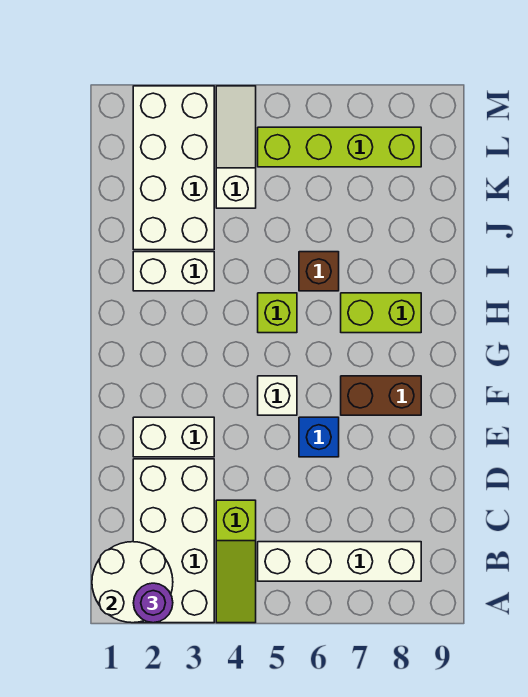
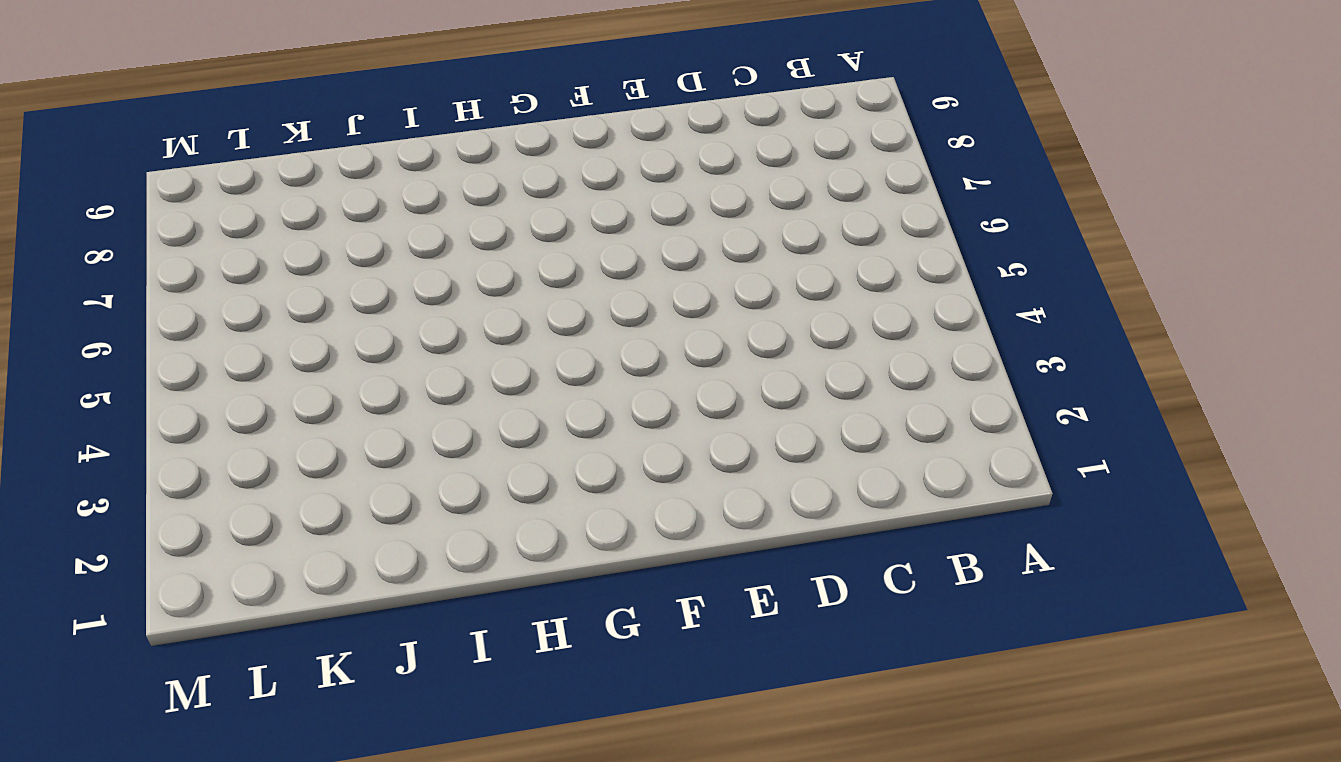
none -> white 2x4 brick [133,459,214,623]
none -> lime 1x3 slope [216,500,256,623]
none -> white 1x4 brick [258,542,421,581]

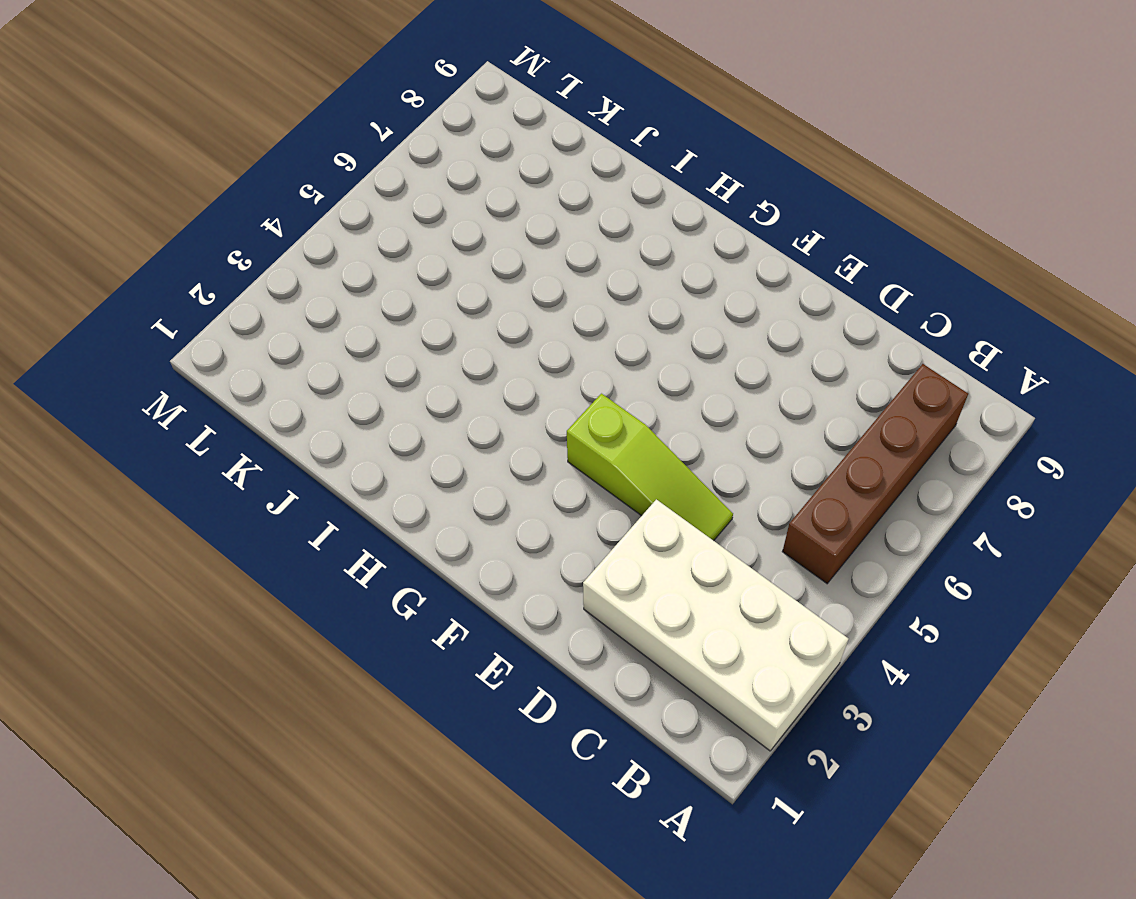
brown 1x4 brick [782,364,968,584] -> white 1x4 brick [258,542,421,581]
lime 1x3 slope [567,394,733,541] -> lime 1x3 slope moved to [216,500,256,623]
none -> white 1x2 brick [133,417,214,457]
none -> blue 1x1 brick [299,417,339,457]
none -> white 1x1 brick [258,376,297,415]

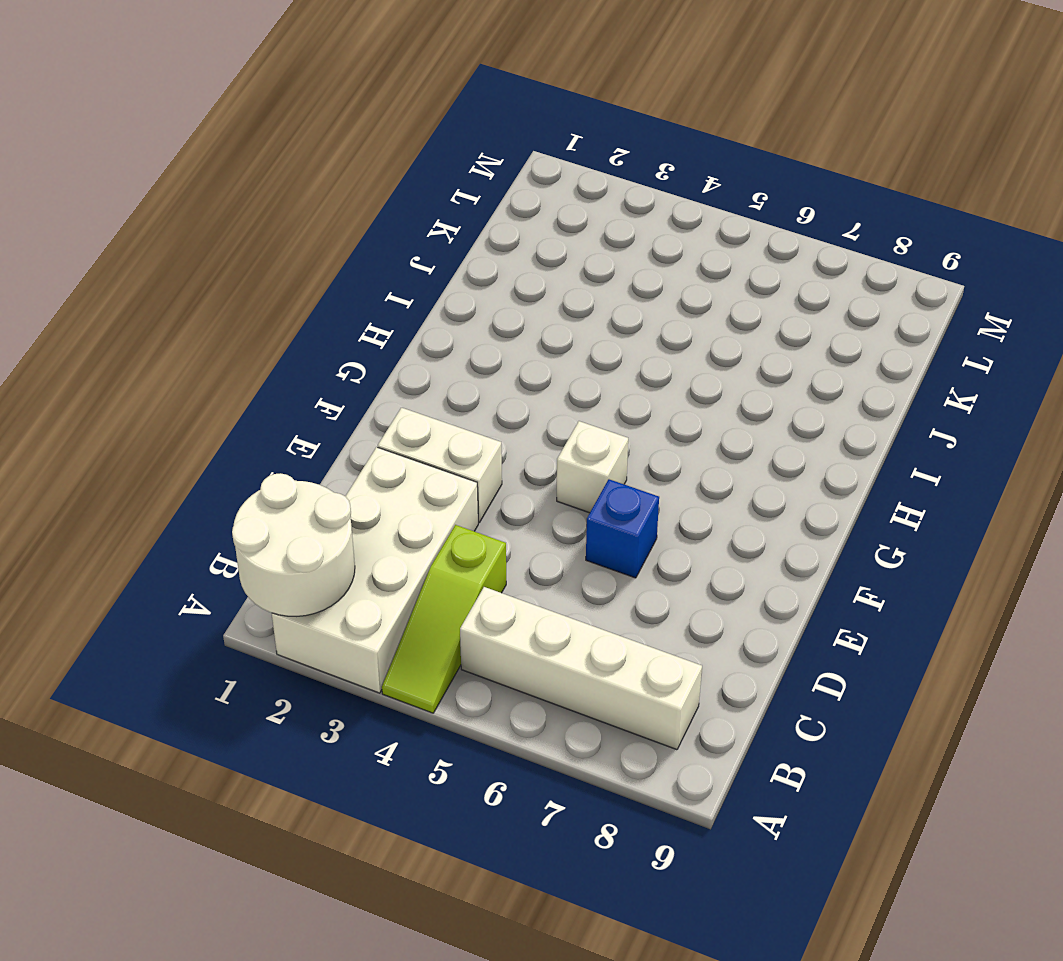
none -> brown 1x2 brick [341,376,421,415]
none -> lime 1x1 brick [258,293,297,333]
none -> lime 1x2 brick [341,293,421,333]

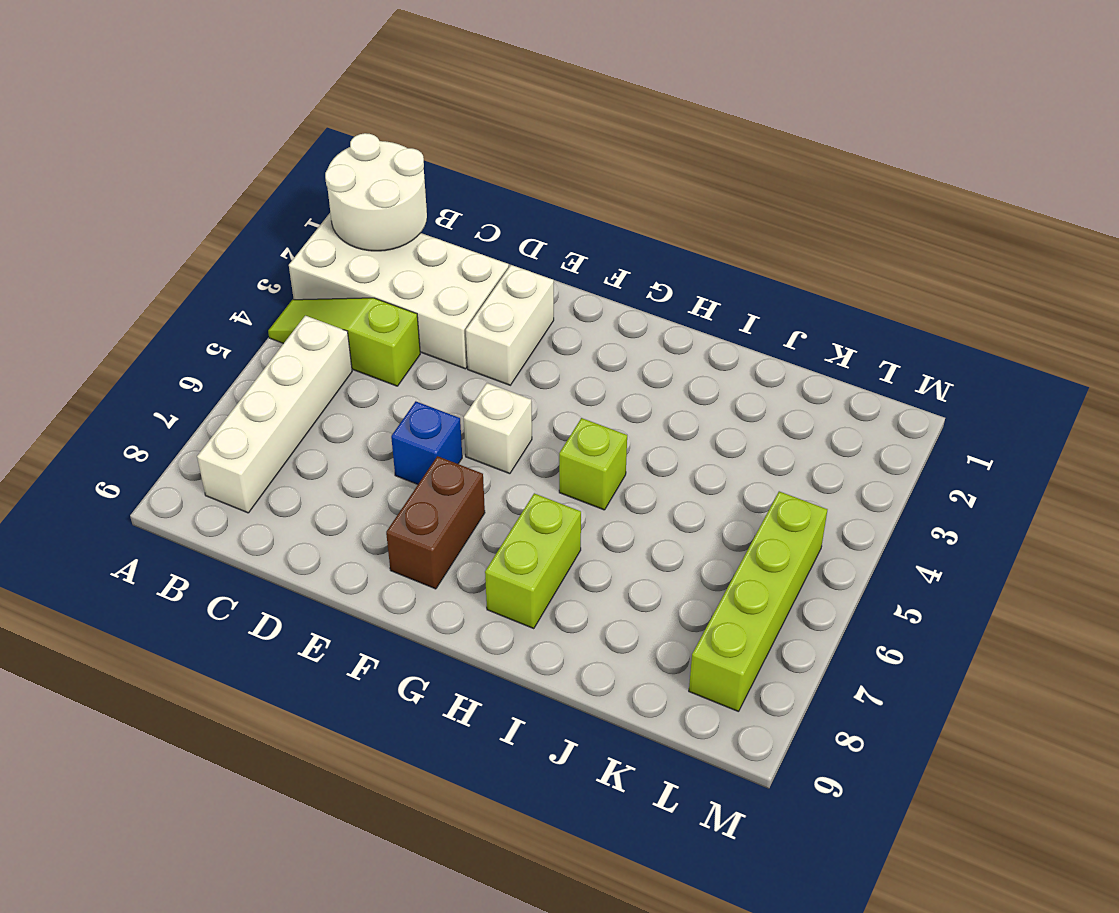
none -> white 1x2 brick [133,252,214,291]
none -> brown 1x1 brick [299,252,339,291]
none -> white 2x4 brick [133,86,214,250]

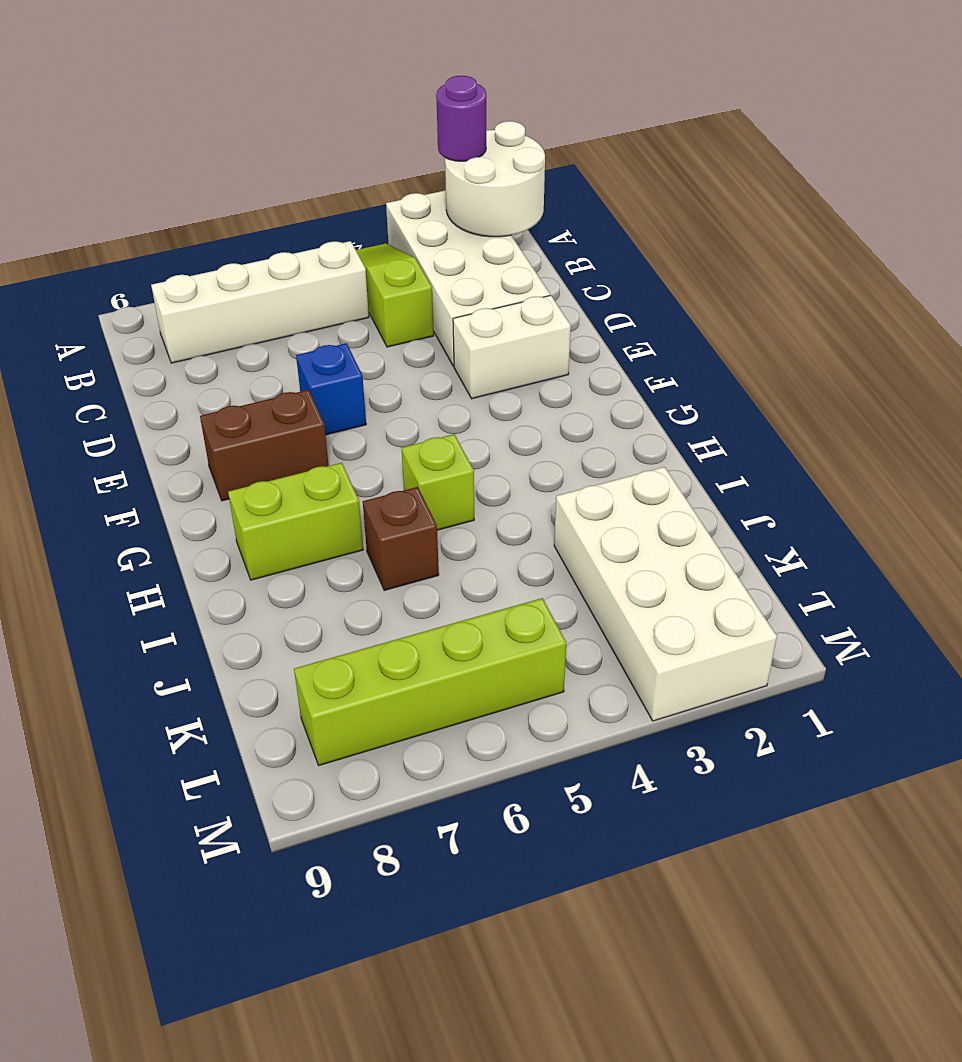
none -> white 1x1 brick [258,376,297,415]
none -> white 1x2 brick [133,252,214,291]
none -> white 1x3 slope [216,86,256,208]

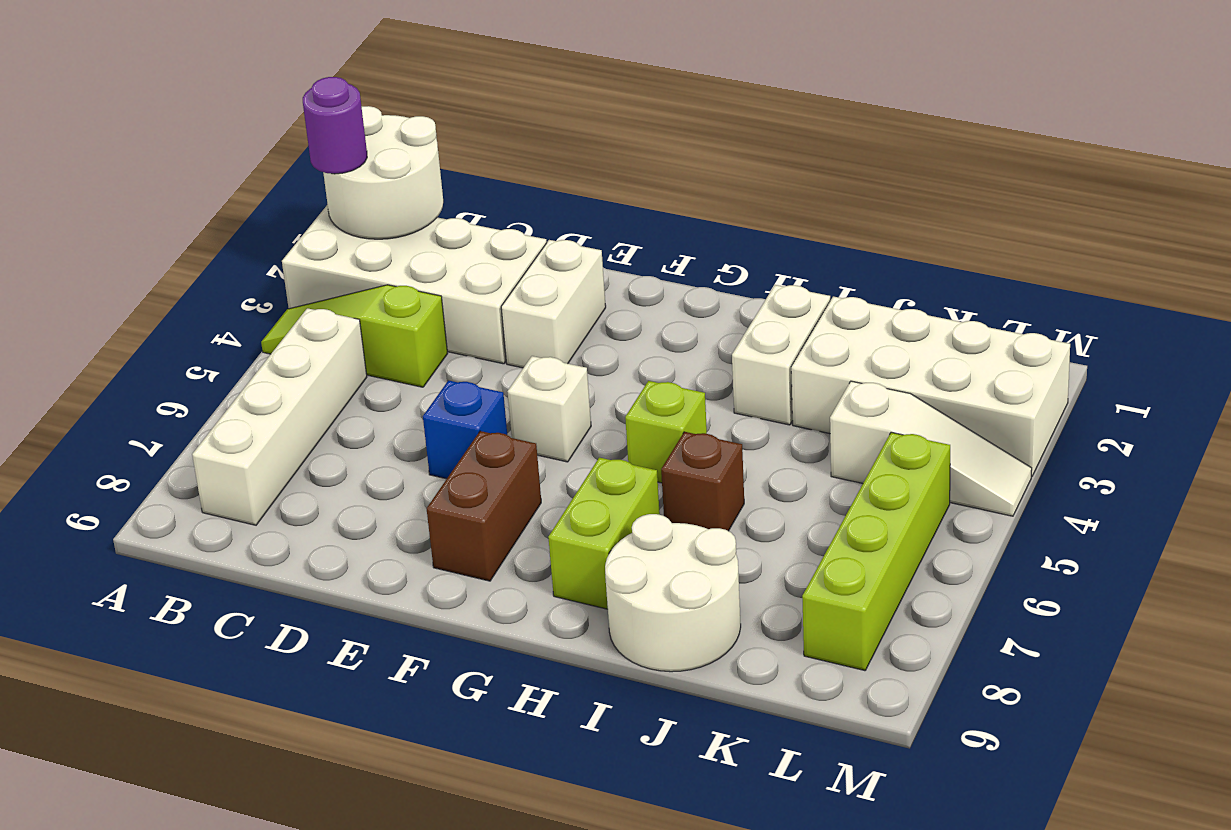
white 2x2 round brick [605,514,741,672] -> none

